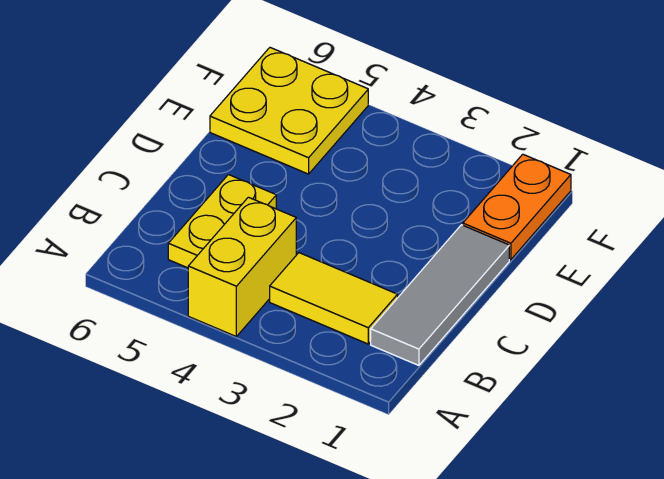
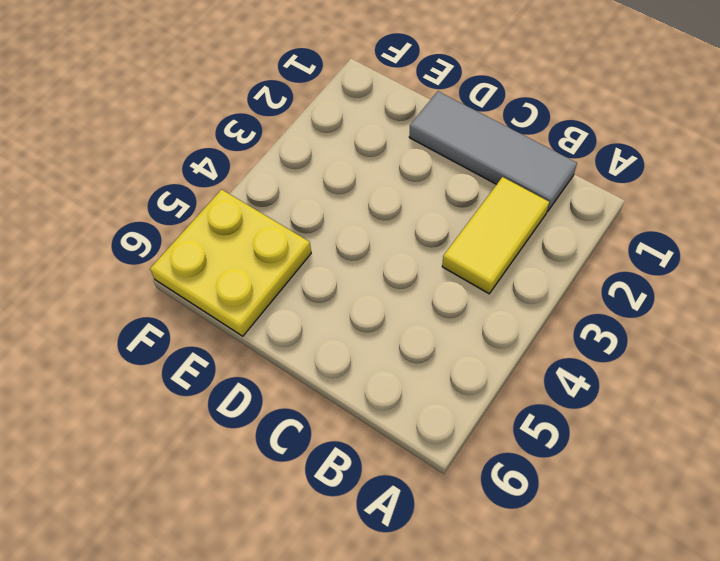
none -> yellow 1x2 brick [188,197,296,336]
none -> yellow 1x2 plate [168,175,276,268]

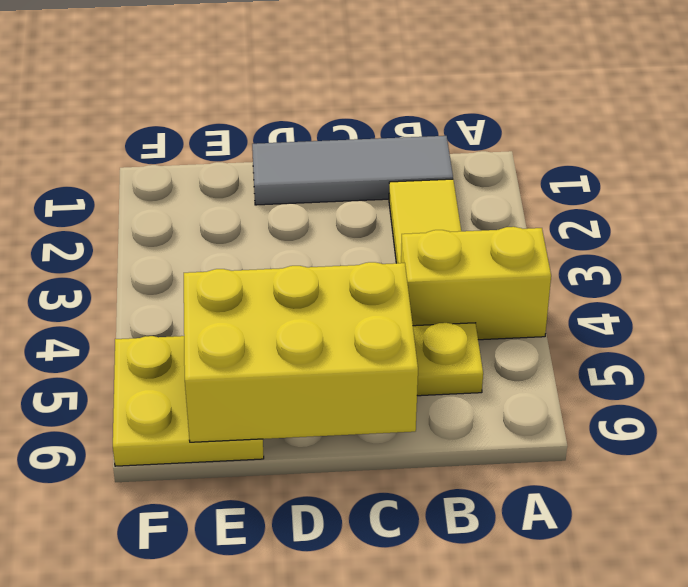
yellow 2x3 brick [184,262,418,442] -> none
none -> orange 1x2 plate [463,154,571,260]

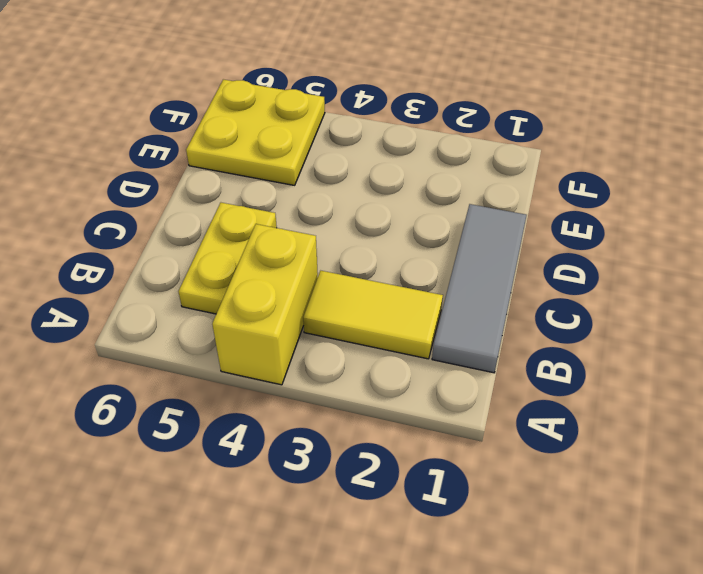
none -> orange 1x2 plate [463,154,571,260]

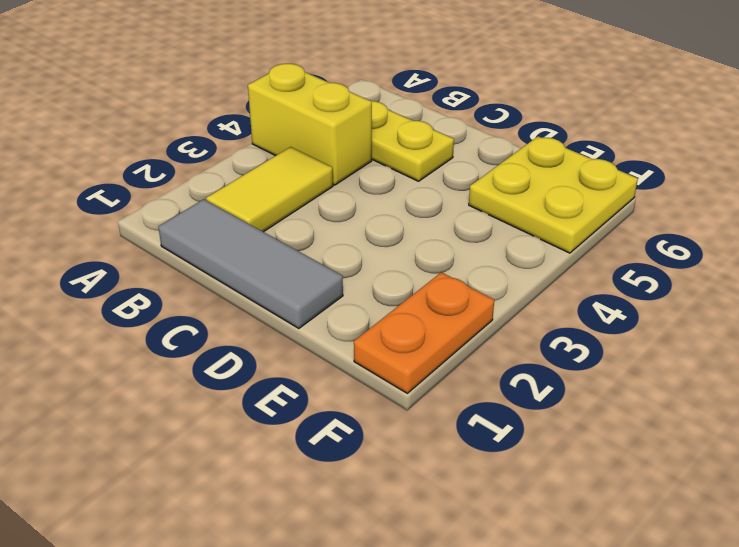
orange 1x2 plate [354,272,494,393] -> orange 1x2 plate turned to [463,154,571,260]

